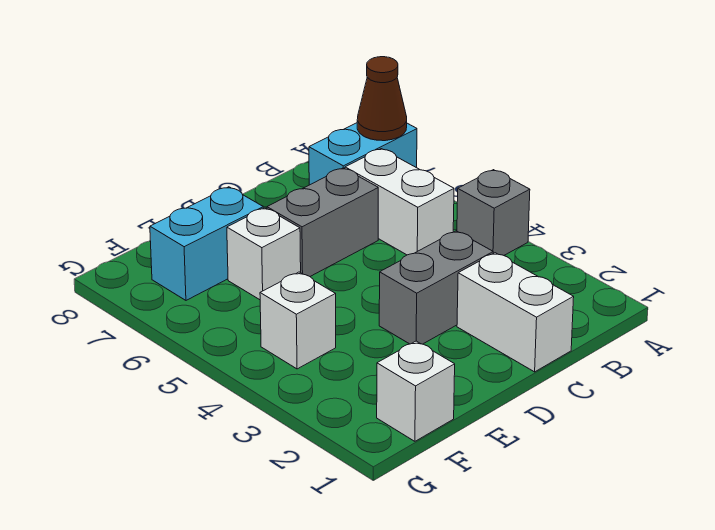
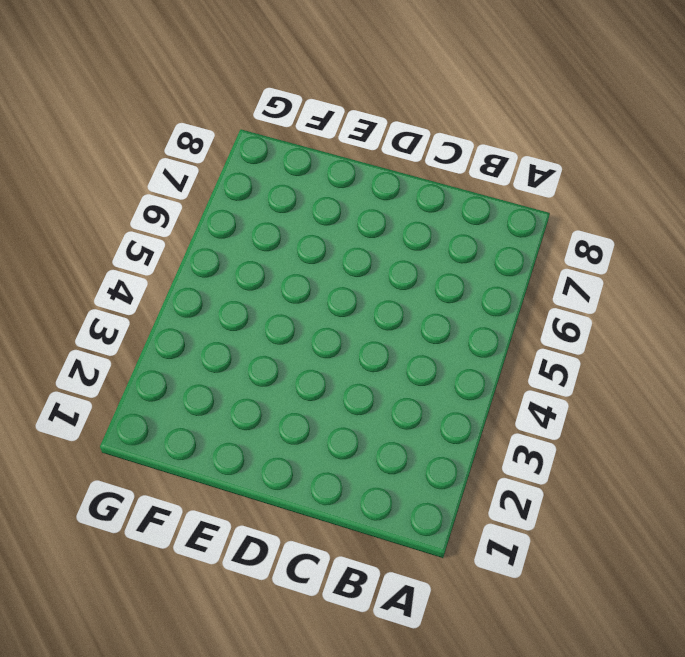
none -> grey 1x1 brick [457,170,530,255]
none -> cyan 1x2 brick [309,123,417,185]

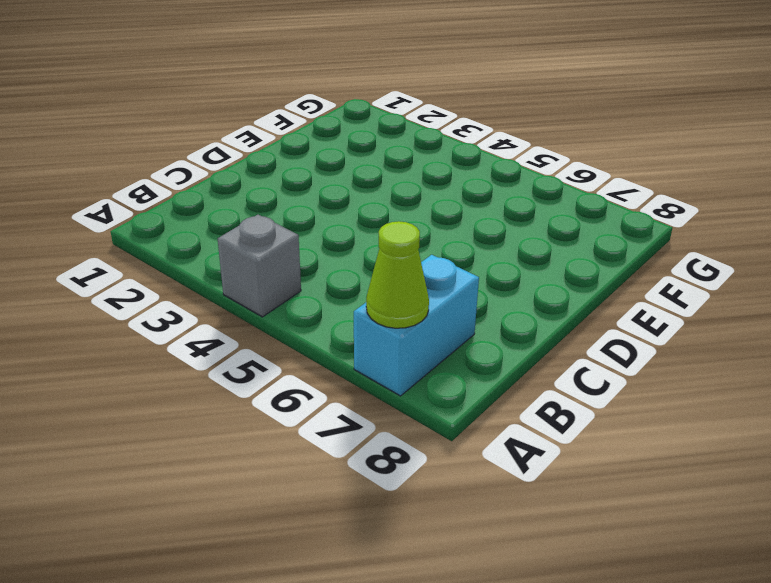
lime 1x1 cone [366,221,429,328] -> brown 1x1 cone [357,57,407,141]
none -> white 1x2 brick [345,149,454,255]
none -> white 1x2 brick [457,253,574,372]

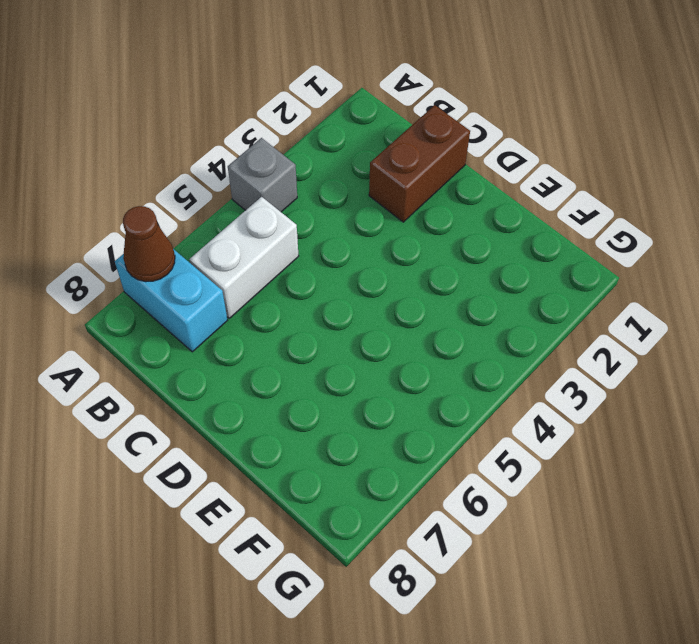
brown 1x2 brick [369,105,470,222] -> white 1x2 brick [457,253,574,372]
none -> grey 1x2 brick [379,231,493,344]
none -> grey 1x2 brick [267,168,378,276]

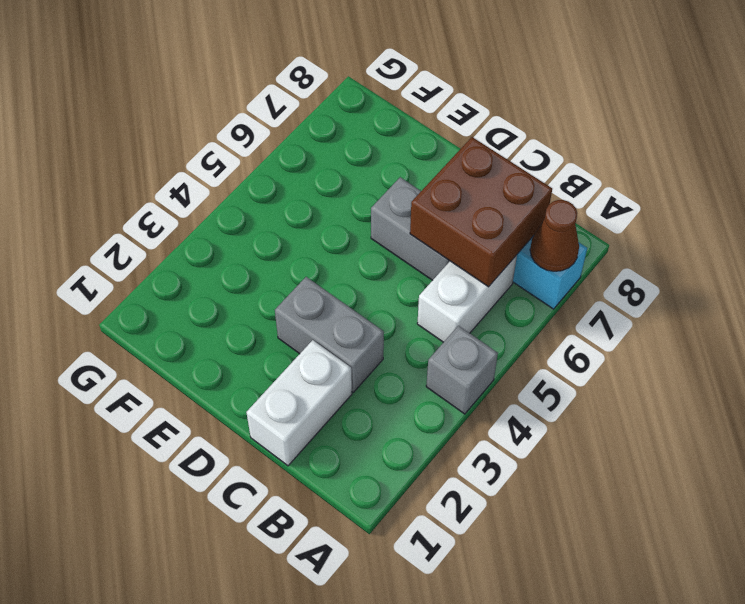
brown 2x2 brick [410,137,552,287] -> none
none -> white 1x1 brick [227,208,301,300]
none -> cyan 1x2 brick [150,187,263,300]

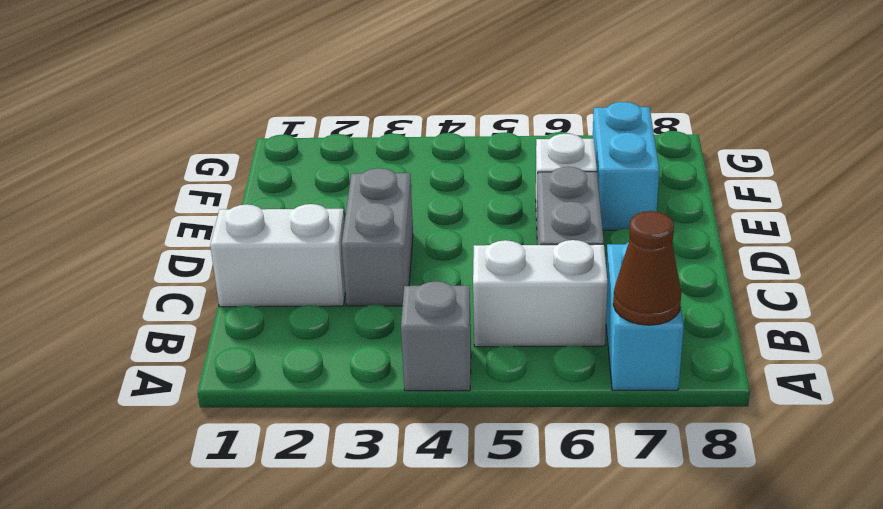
none -> white 1x1 brick [377,341,455,441]
none -> white 1x1 brick [260,272,336,369]

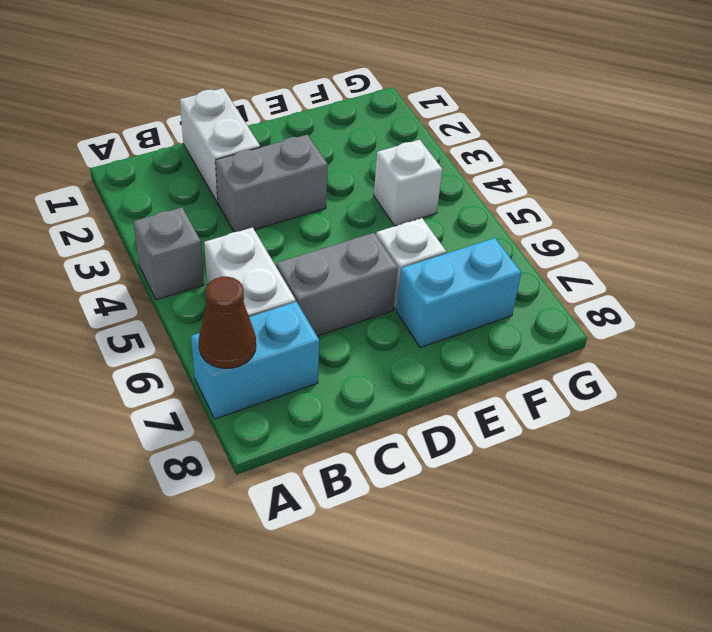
none -> white 1x1 brick [377,341,455,441]

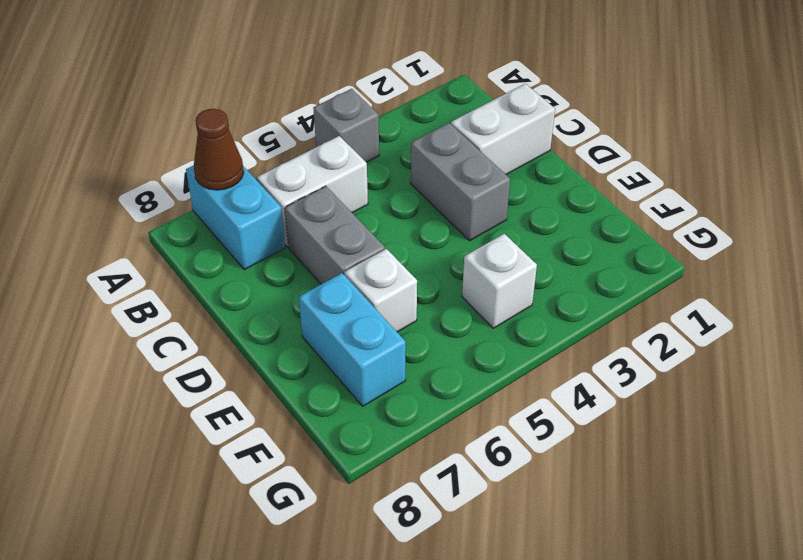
none -> white 1x1 brick [377,341,455,441]

